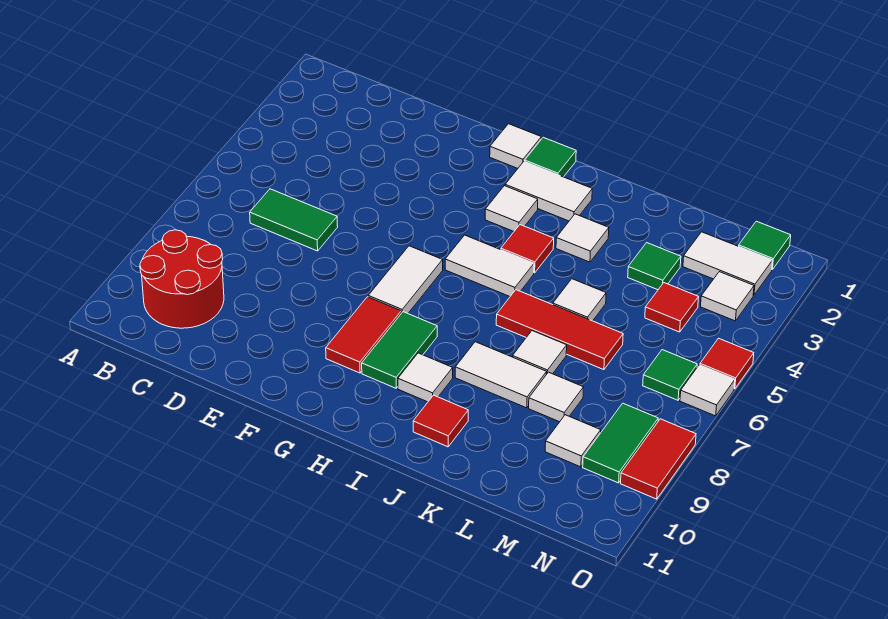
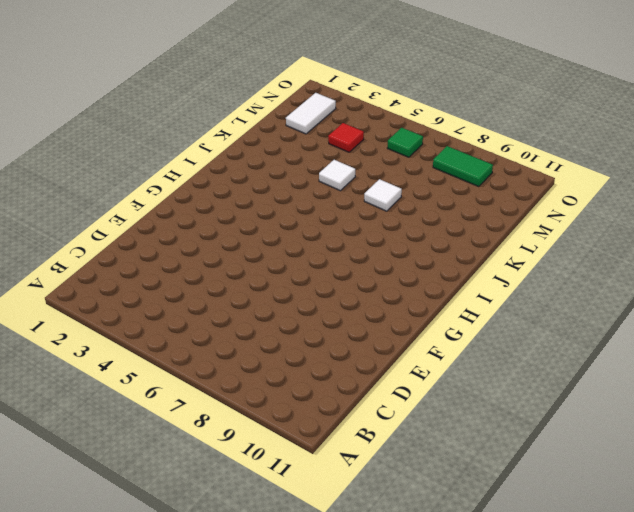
none -> red 2x2 round brick [140,230,224,328]
none -> green 1x2 tile [250,189,338,251]
none -> white 1x1 tile [490,124,541,168]
none -> white 1x2 tile [368,246,443,313]

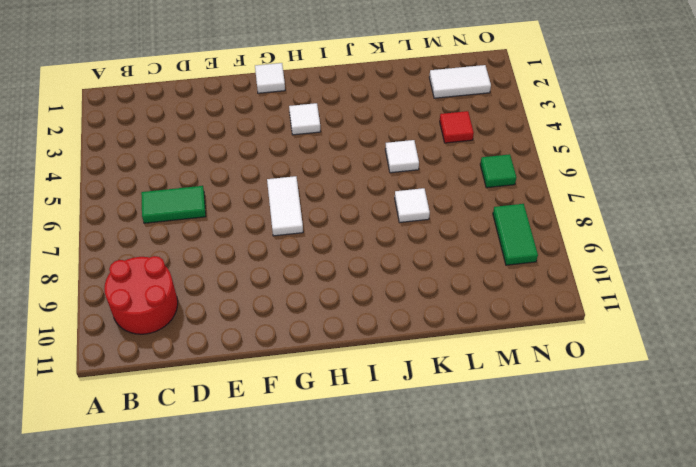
none -> red 1x2 tile [326,297,401,373]
none -> green 1x1 tile [525,137,576,177]
none -> white 1x2 tile [505,161,592,221]
none -> white 1x2 tile [445,235,534,296]

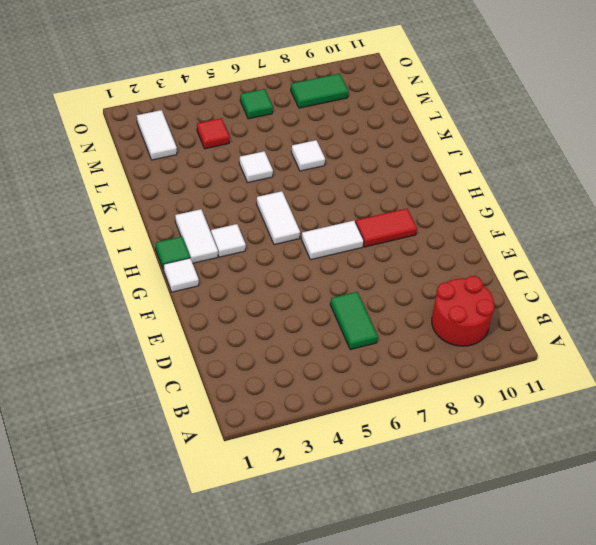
none -> green 1x2 tile [362,312,437,388]
none -> red 1x1 tile [501,225,554,273]
none -> white 1x1 tile [398,353,453,402]
none -> white 1x1 tile [556,214,609,262]

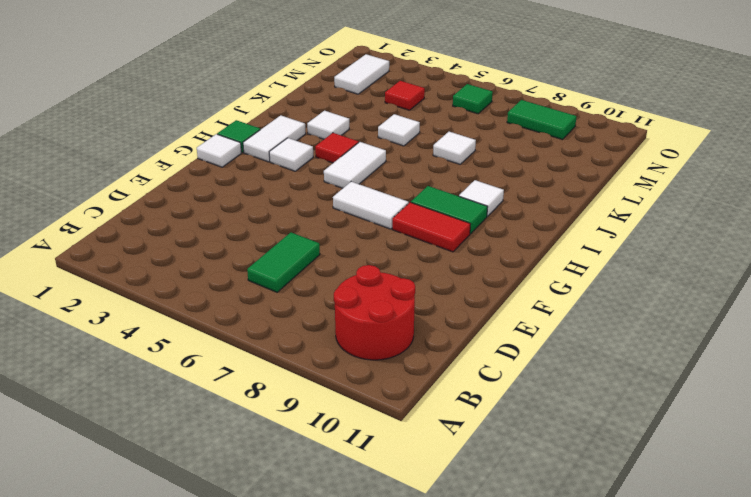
none -> red 1x3 tile [496,290,623,370]
none -> white 1x2 tile [455,342,547,408]
none -> red 1x1 tile [413,395,468,447]
none -> green 1x1 tile [628,243,681,290]

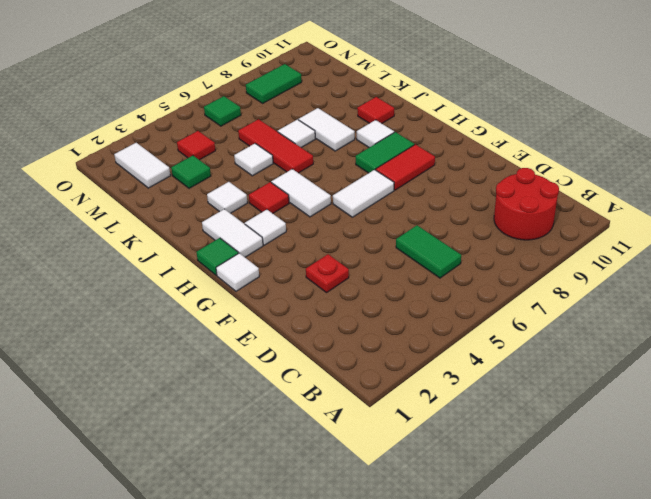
red 1x1 plate [306,254,349,293] -> none
none -> white 1x1 tile [529,372,584,422]
none -> white 1x1 tile [545,415,601,467]
none -> green 1x1 tile [739,221,791,270]
none -> white 1x1 tile [701,272,754,321]

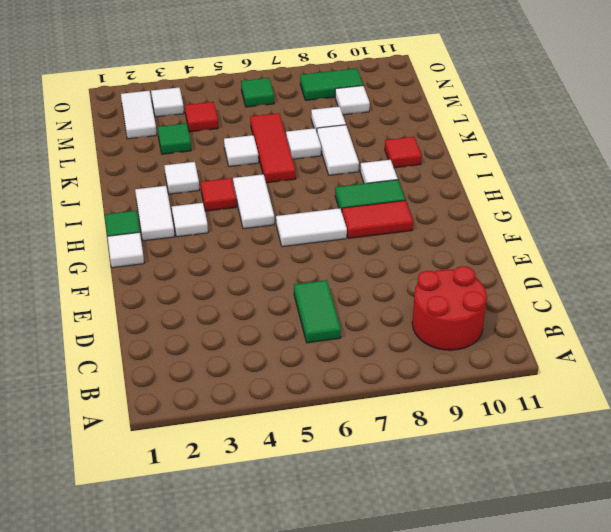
none -> green 1x1 tile [739,221,791,270]
none -> red 1x1 tile [700,338,754,389]
none -> white 1x1 tile [680,365,735,416]
none -> red 1x2 tile [621,419,696,499]

